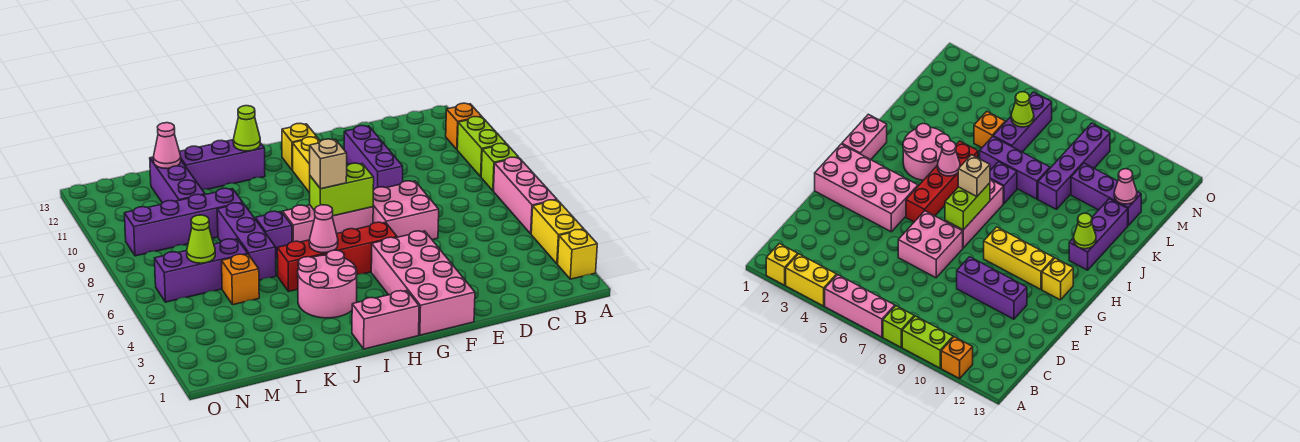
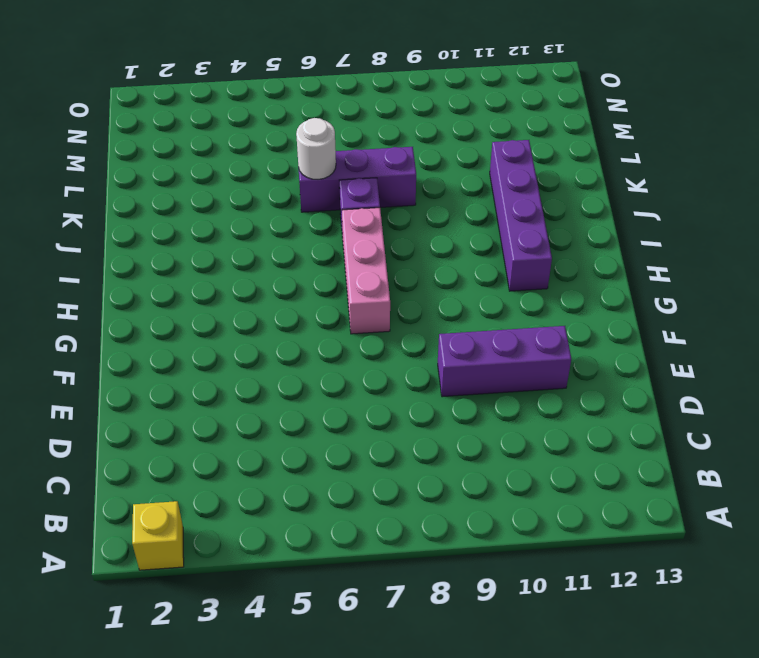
purple 1x4 brick [490,140,552,291] -> purple 1x4 brick moved to [124,188,243,256]
white 1x1 round brick [296,118,336,180] -> none
none -> yellow 1x2 brick [531,200,584,264]
none -> pink 1x3 brick [493,157,557,234]
none -> lime 1x1 brick [481,143,518,191]

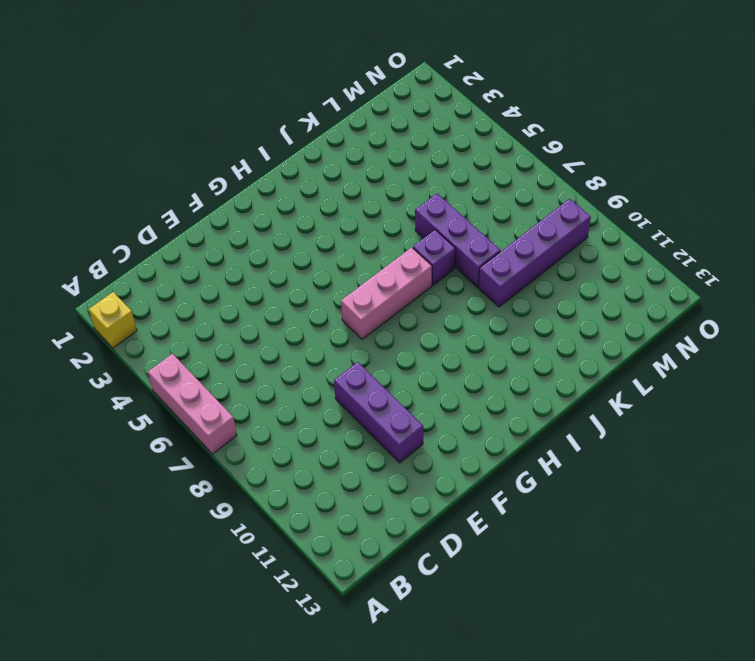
none -> yellow 1x2 brick [531,200,584,264]
none -> lime 1x1 brick [481,143,518,191]
none -> lime 1x2 brick [457,117,506,177]

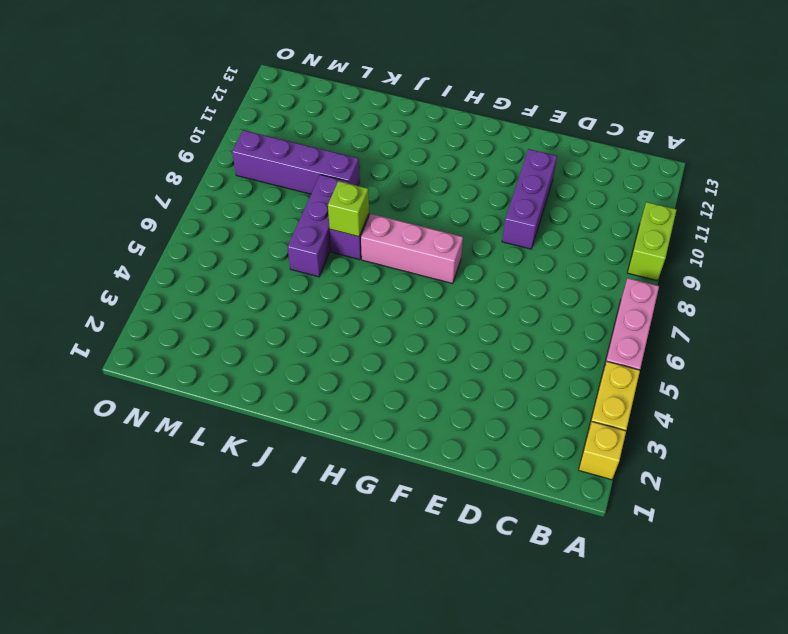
lime 1x1 brick [328,181,369,237] -> lime 1x1 brick moved to [481,143,518,191]
none -> orange 1x1 brick [446,103,482,149]
none -> pink 2x2 brick [373,181,439,239]
none -> pink 2x4 brick [371,231,475,335]

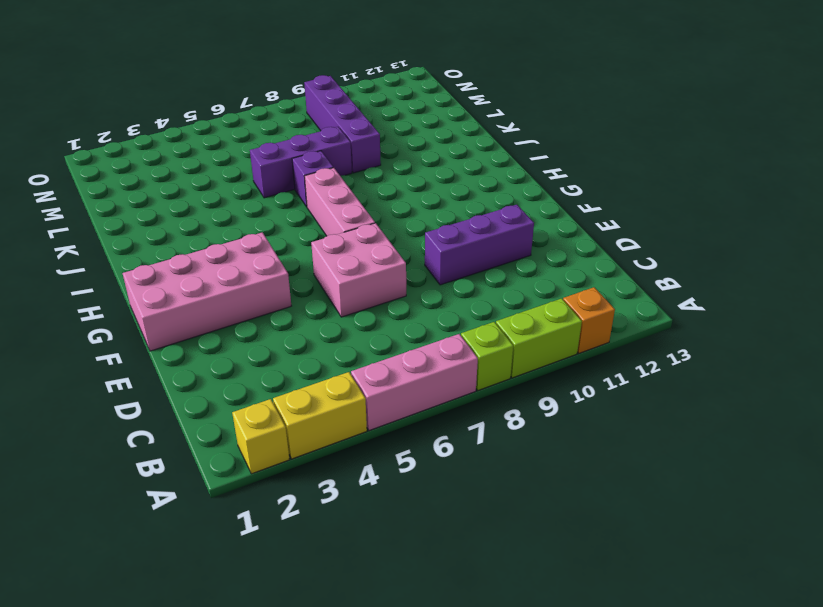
none -> red 1x4 brick [277,222,397,291]
none -> yellow 1x3 brick [293,137,320,193]
none -> yellow 1x1 brick [282,123,316,170]

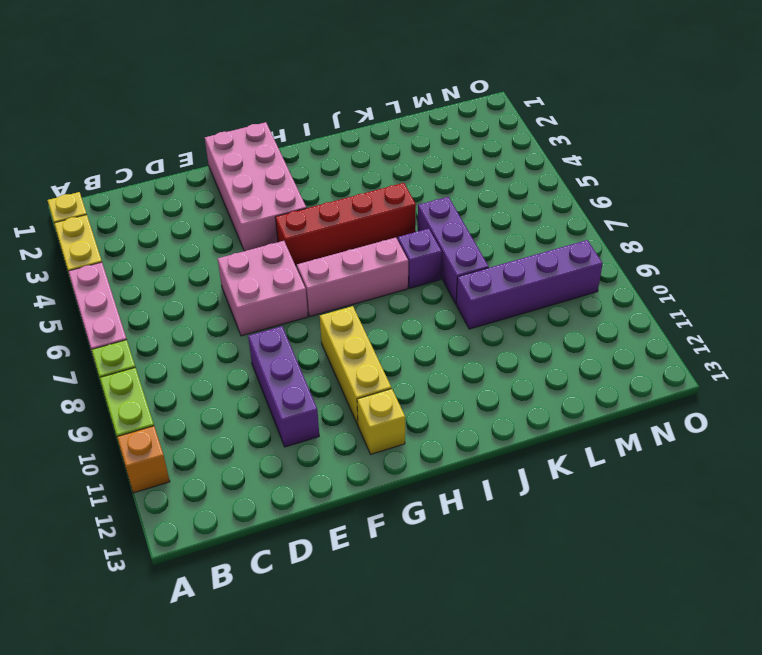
none -> pink 1x2 brick [352,291,419,349]
none -> pink 2x2 round brick [298,250,357,318]
none -> purple 1x3 brick [180,140,265,189]

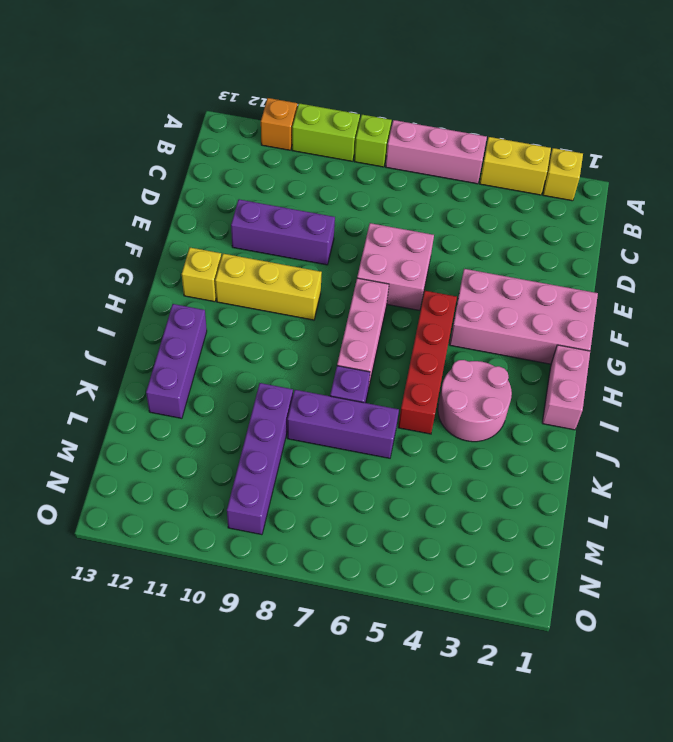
none -> orange 1x1 brick [222,254,259,305]
none -> purple 1x3 brick [155,239,248,302]
none -> purple 1x3 brick [150,157,205,203]

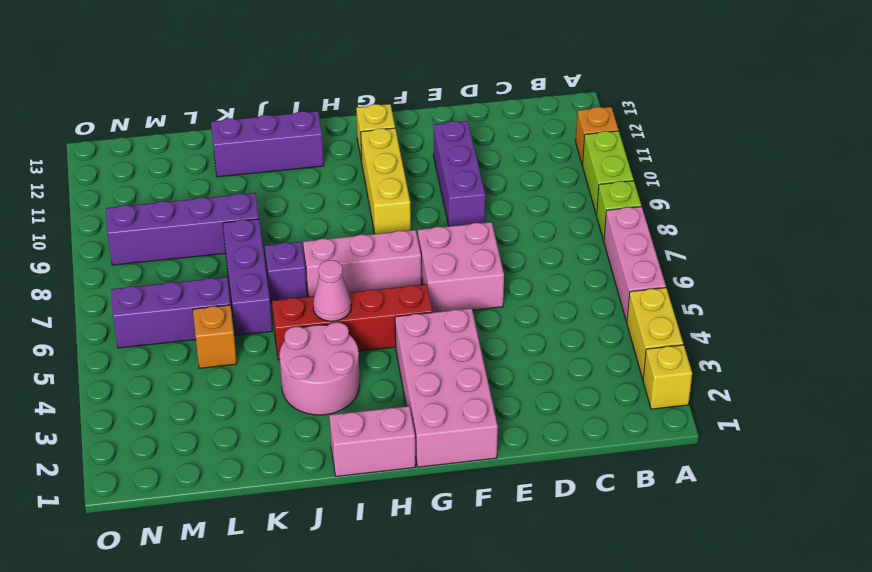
none -> purple 1x3 brick [150,157,205,203]
none -> lime 1x2 brick [310,163,374,216]
none -> lime 1x1 cone [233,106,260,151]

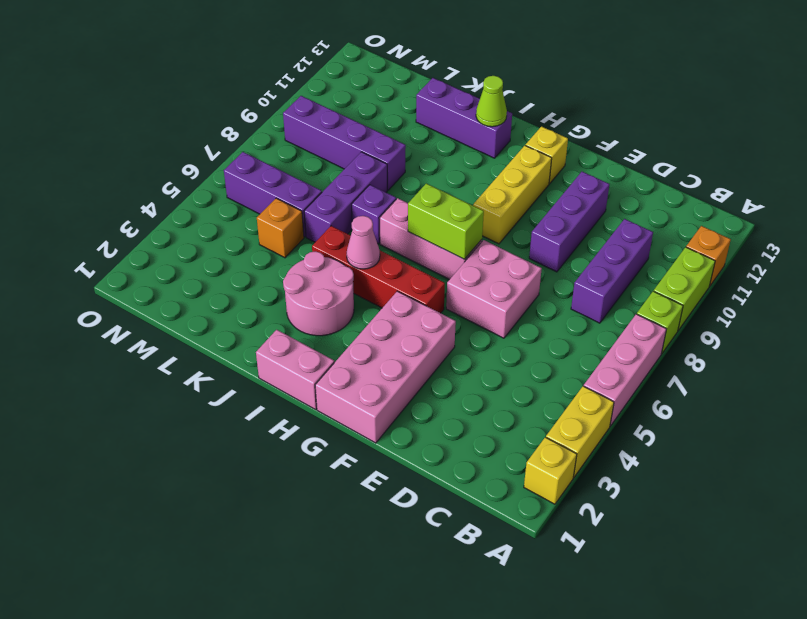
purple 1x3 brick [571,219,653,323] -> purple 1x3 brick moved to [150,157,205,203]
none -> pink 1x1 cone [153,123,181,169]
none -> lime 1x1 cone [187,215,215,263]
none -> tan 1x1 brick [310,139,347,189]

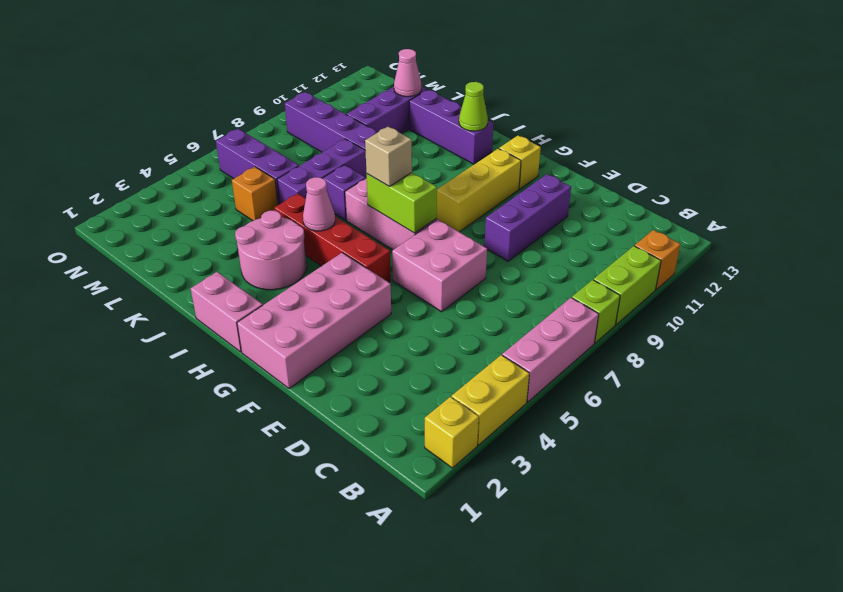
none -> lime 1x1 cone [187,215,215,263]

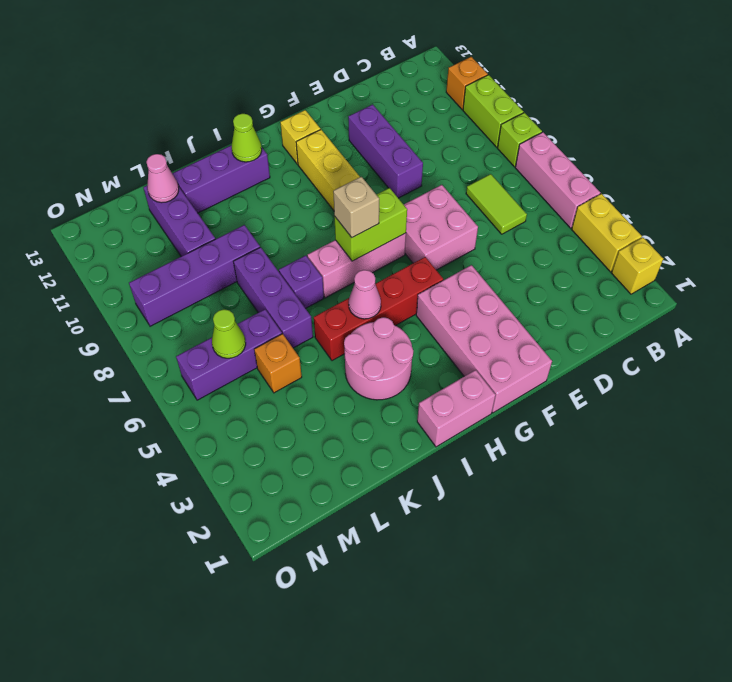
lime 1x2 tile [466,174,527,234] -> none

